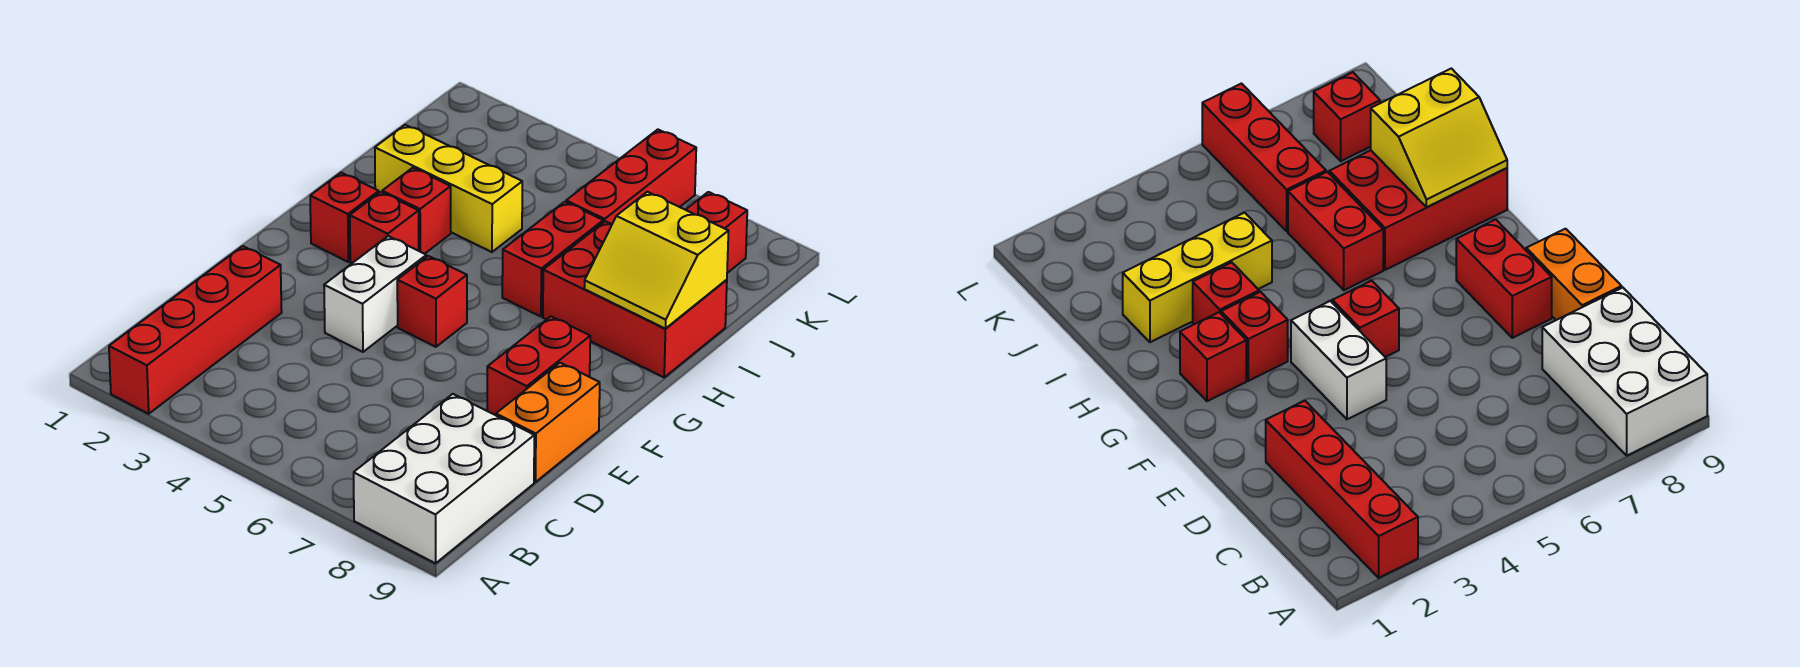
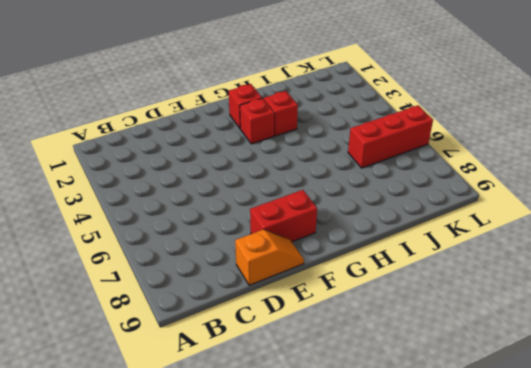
orange 1x2 slope [235,230,304,285] -> orange 1x2 brick [496,363,600,482]
none -> red 1x4 brick [109,246,282,414]
none -> white 2x3 brick [354,394,534,563]
none -> white 1x2 brick [324,236,426,352]

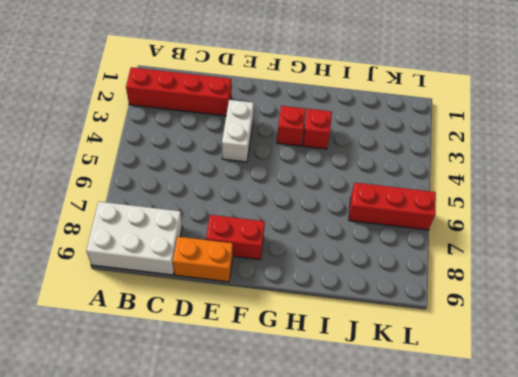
white 1x2 brick [222,100,254,162] -> white 1x2 brick turned to [324,236,426,352]
none -> red 1x1 brick [397,256,467,347]
none -> red 1x1 brick [310,173,379,262]
none -> red 1x2 brick [502,202,603,317]

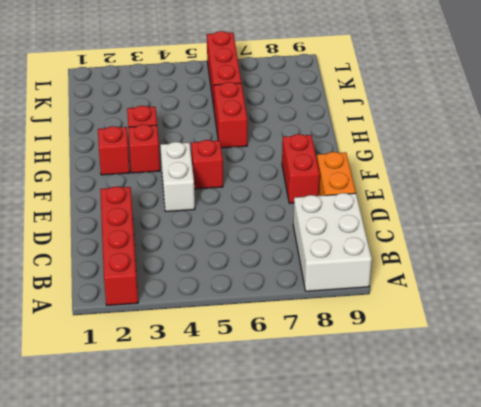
none -> red 2x3 brick [543,221,727,377]
none -> yellow 1x3 brick [375,125,522,252]
none -> red 1x1 brick [686,192,747,273]

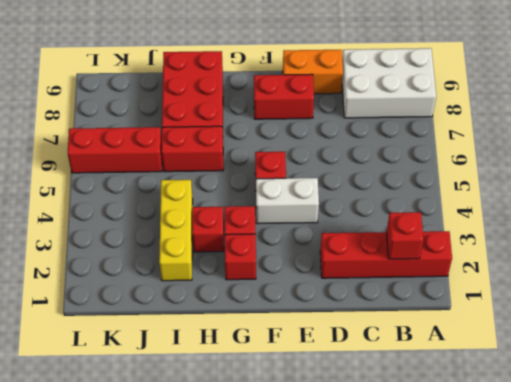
red 1x1 brick [387,212,423,259] -> red 1x1 brick moved to [686,192,747,273]
none -> yellow 2x2 slope [584,192,728,329]

